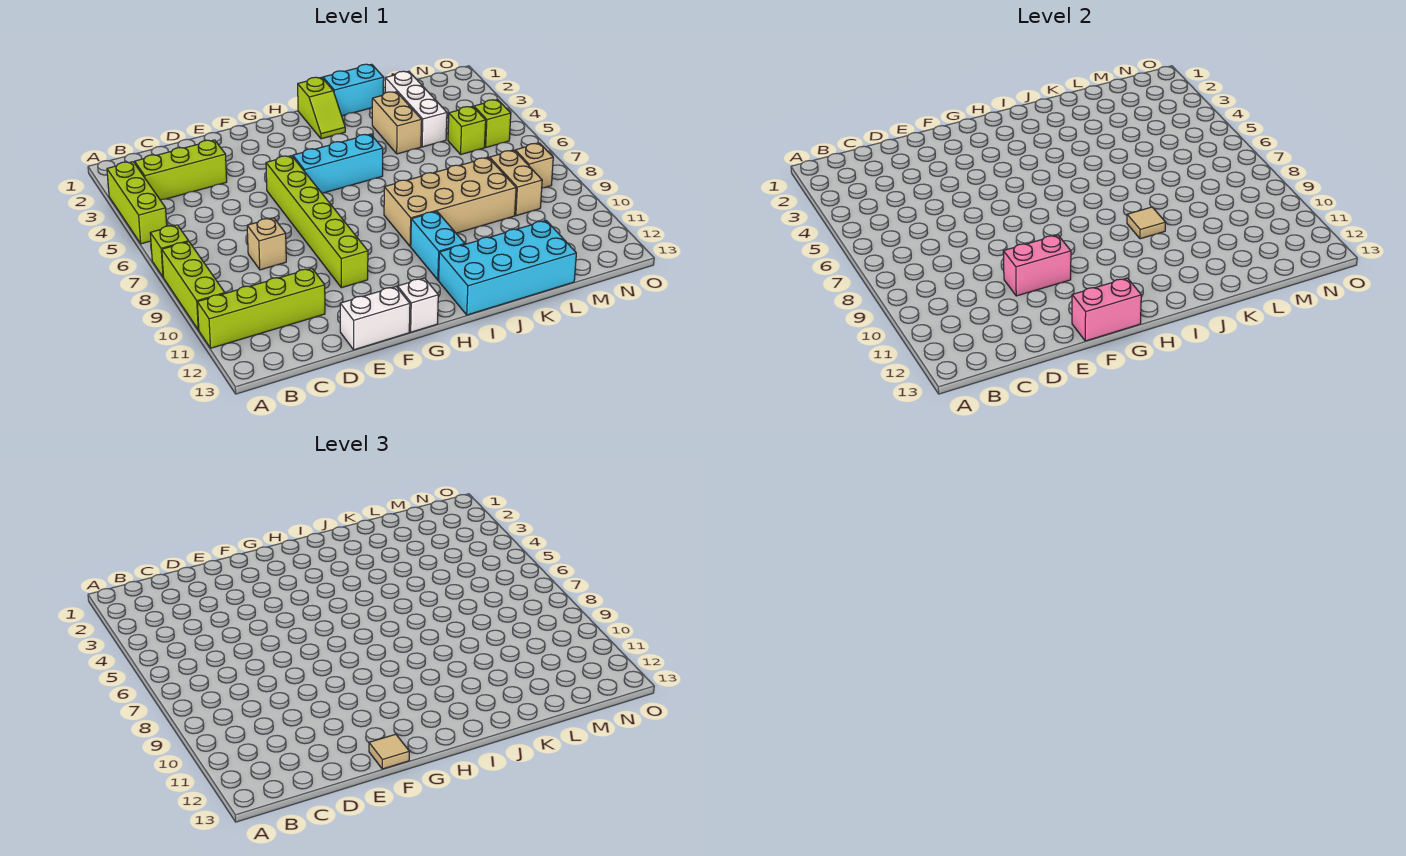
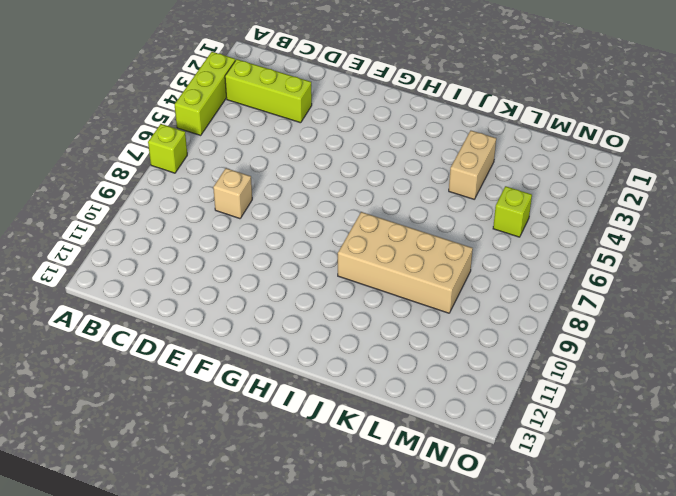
none -> lime 1x3 brick [162,242,225,330]
none -> lime 1x4 brick [197,268,325,348]
none -> white 1x2 brick [340,287,410,350]

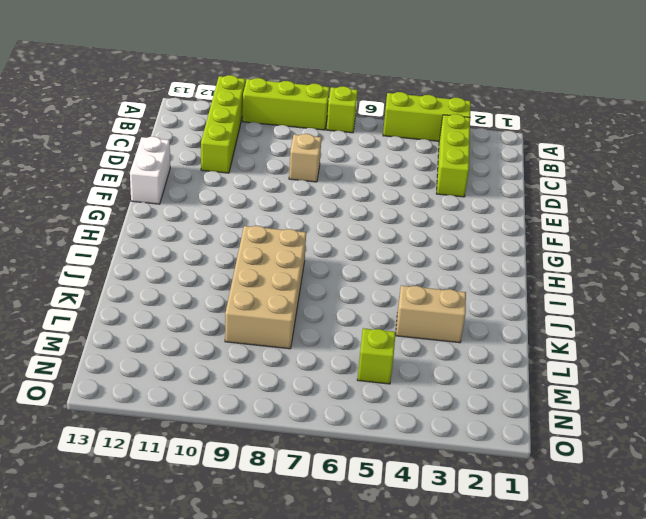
none -> lime 1x6 brick [266,156,368,288]
none -> cyan 1x3 brick [293,134,383,193]
none -> white 1x1 brick [398,278,438,332]

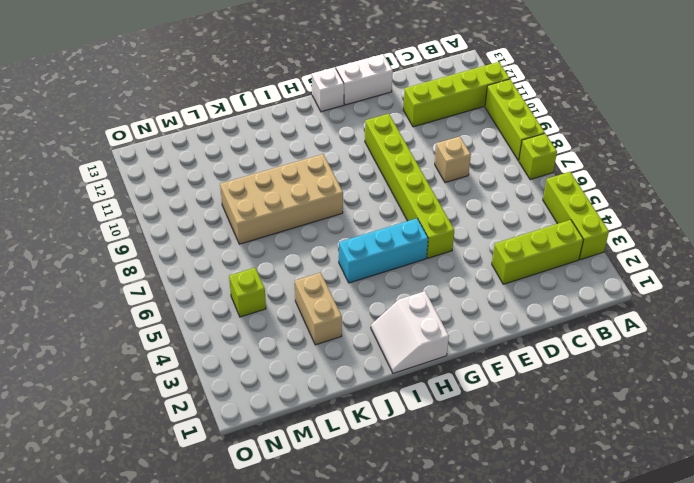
white 2x2 slope [371,291,449,373] -> lime 1x2 slope [298,77,345,139]
none -> cyan 1x2 brick [411,211,465,280]
none -> cyan 2x4 brick [439,221,576,315]
none -> cyan 1x2 brick [323,64,384,116]

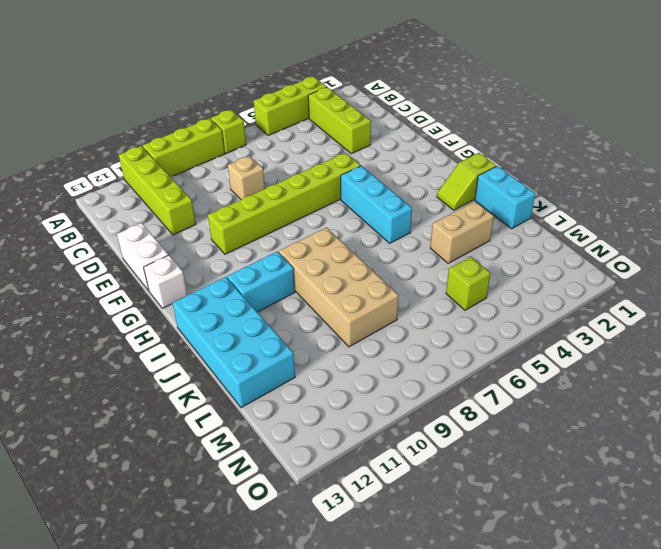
none -> white 1x3 brick [385,71,447,147]
none -> tan 1x2 brick [490,150,542,216]
none -> lime 1x1 brick [474,100,511,147]

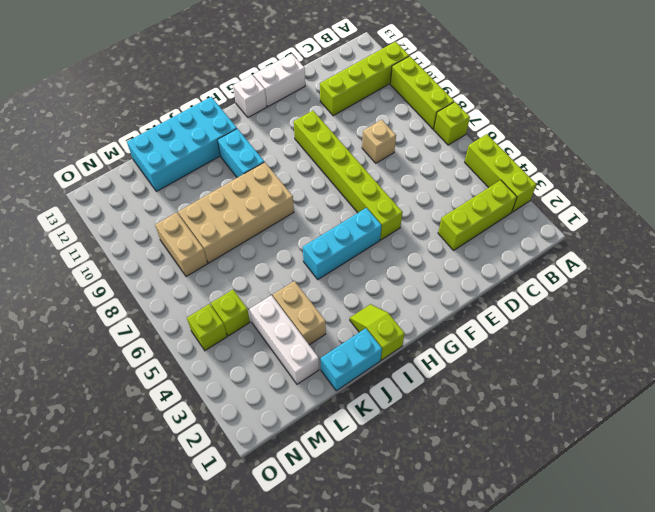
none -> tan 1x1 brick [515,143,553,188]
none -> pink 1x2 brick [1003,235,1071,296]
none -> pink 1x2 brick [1072,278,1141,341]

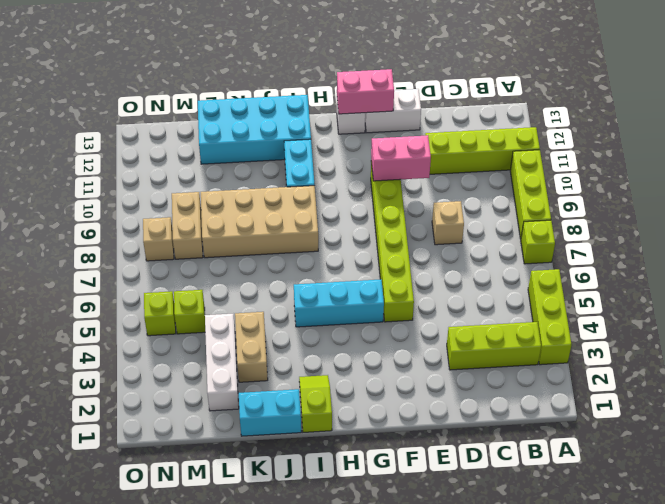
none -> tan 1x1 tile [1127,207,1166,239]
none -> tan 1x1 tile [369,734,409,769]

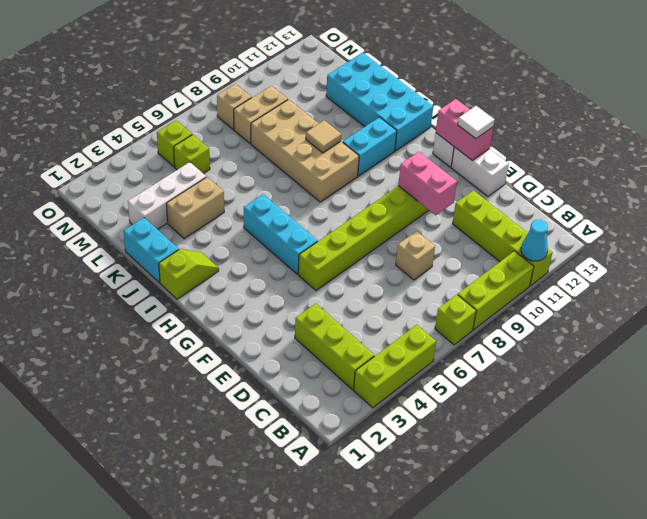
cyan 1x1 cone [521,220,548,261] -> none
white 1x1 tile [458,106,494,139] -> tan 1x1 tile [369,734,409,769]

